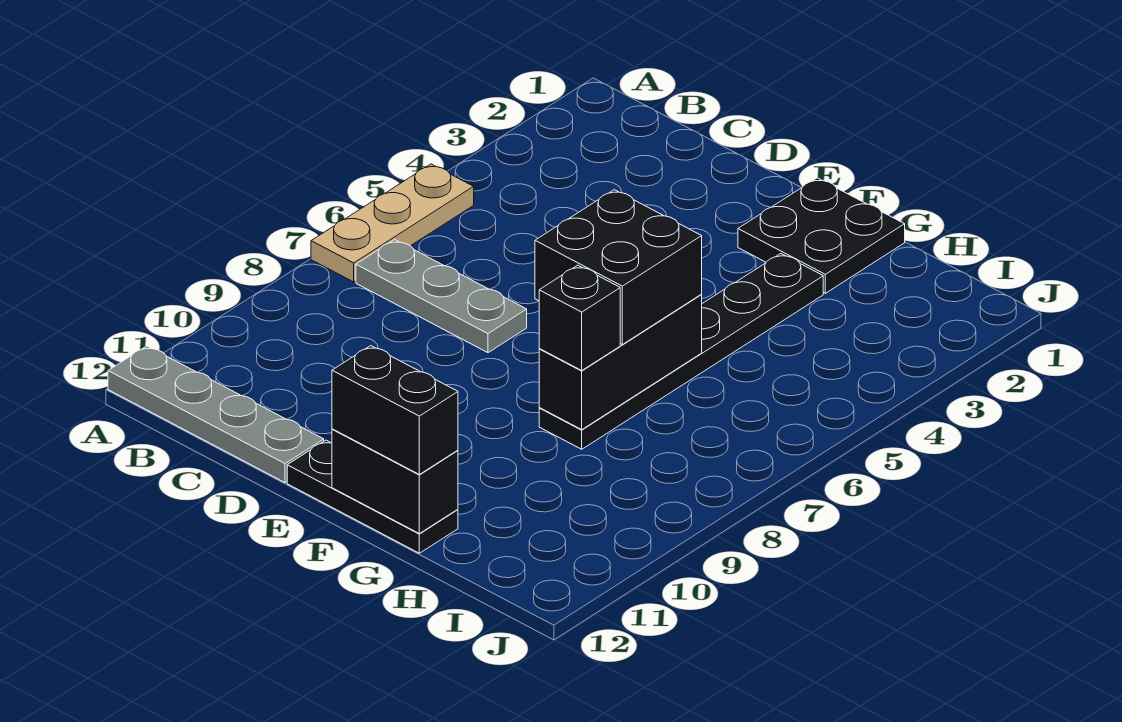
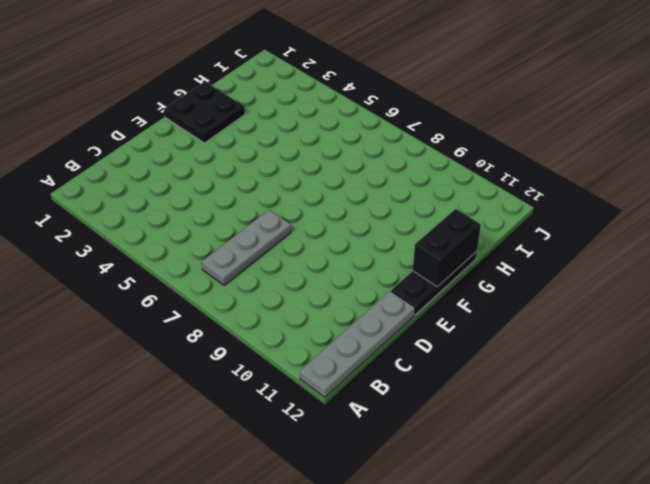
none -> tan 1x3 plate [311,164,474,282]
none -> black 1x6 plate [539,254,823,449]

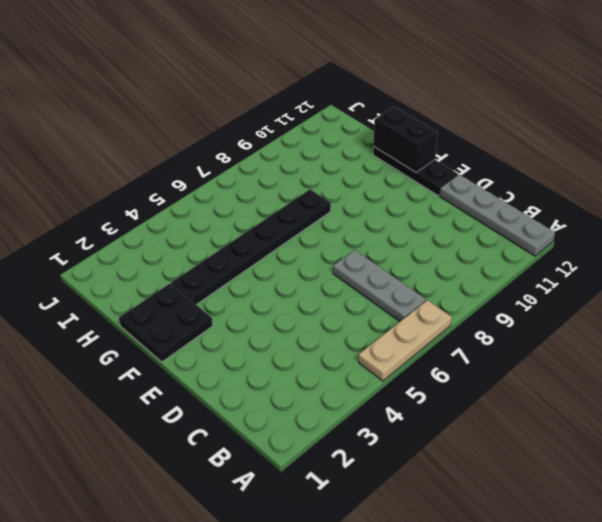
none -> black 1x3 brick [539,295,702,429]
none -> black 2x2 brick [535,190,702,345]

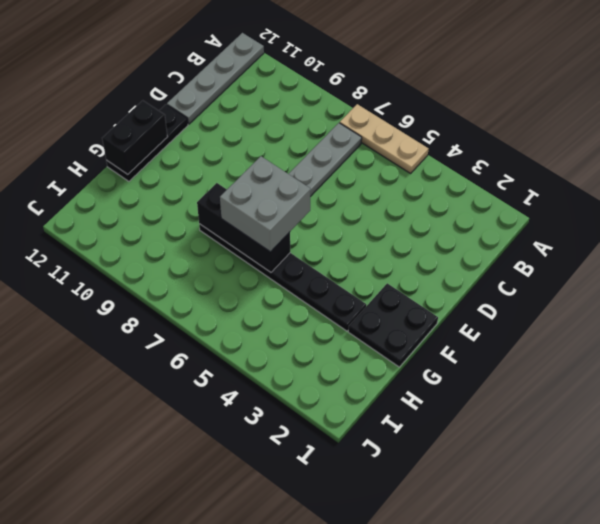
grey 2x2 brick [220,156,311,252] -> black 2x2 brick [535,190,702,345]
none -> black 1x2 brick [332,346,458,474]
none -> black 1x1 brick [539,265,620,370]

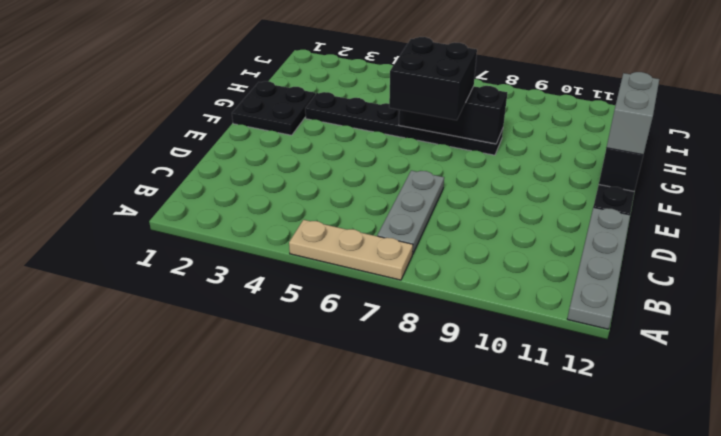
grey 1x2 brick [606,72,659,155] -> black 1x2 brick [332,346,458,474]
none -> black 1x1 brick [539,265,620,370]

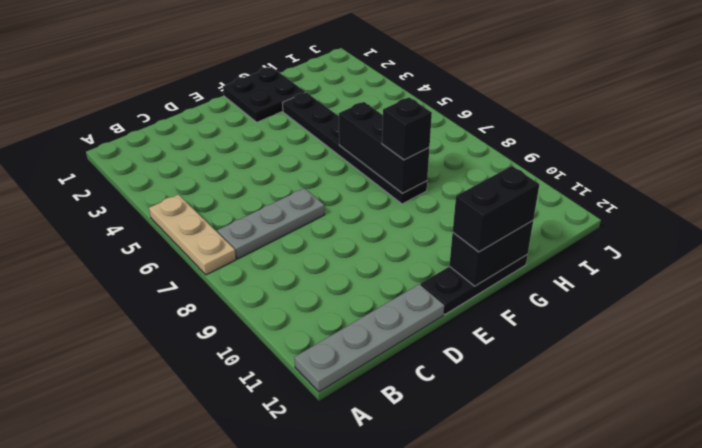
none -> black 2x2 brick [535,190,702,345]

